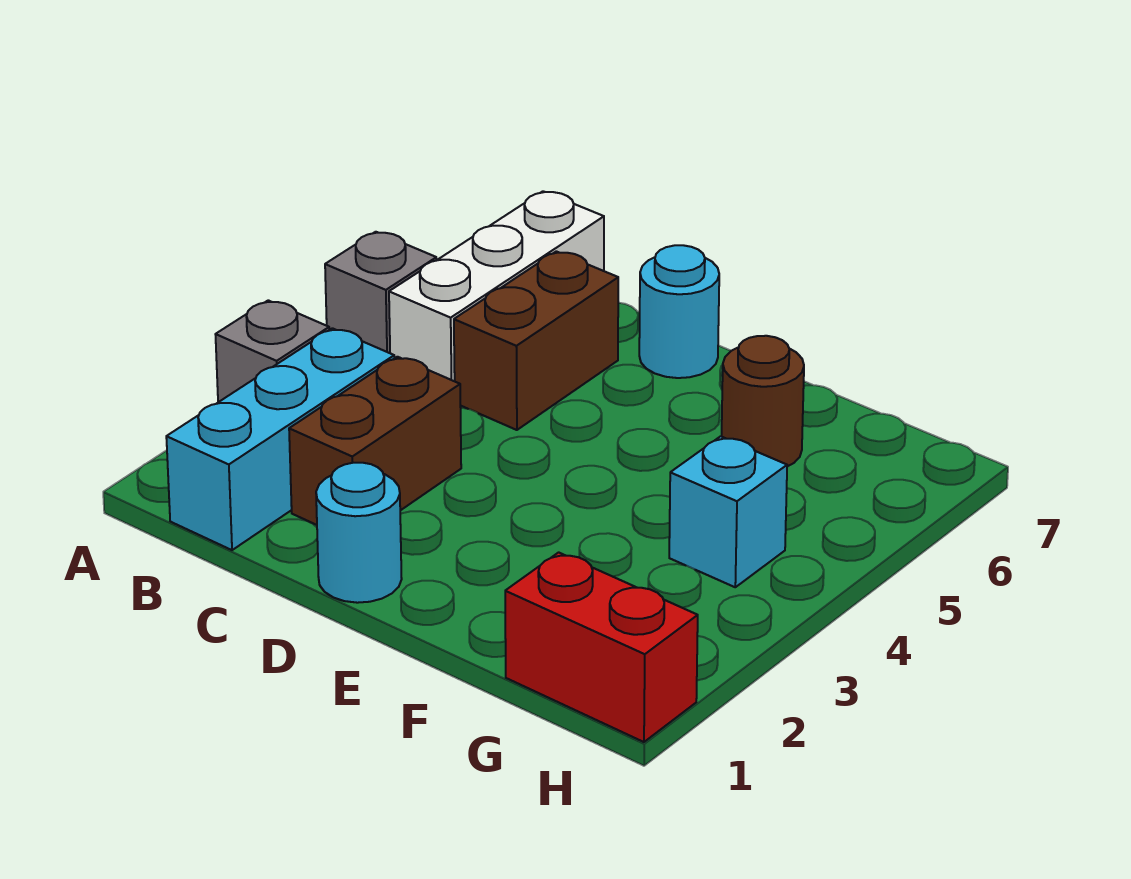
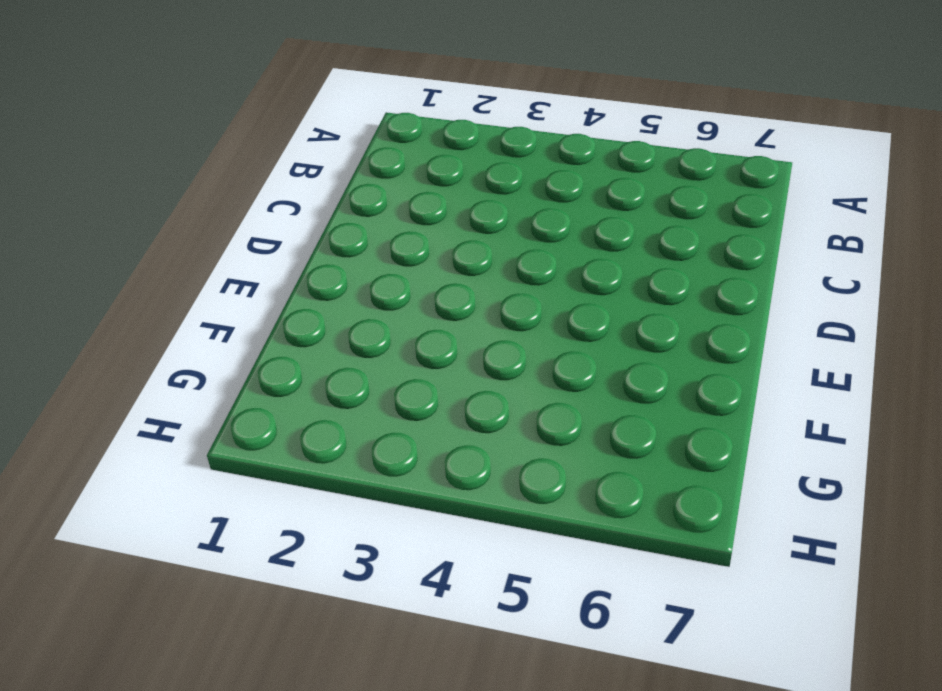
none -> grey 1x1 brick [215,300,329,402]
none -> grey 1x1 brick [325,232,436,353]

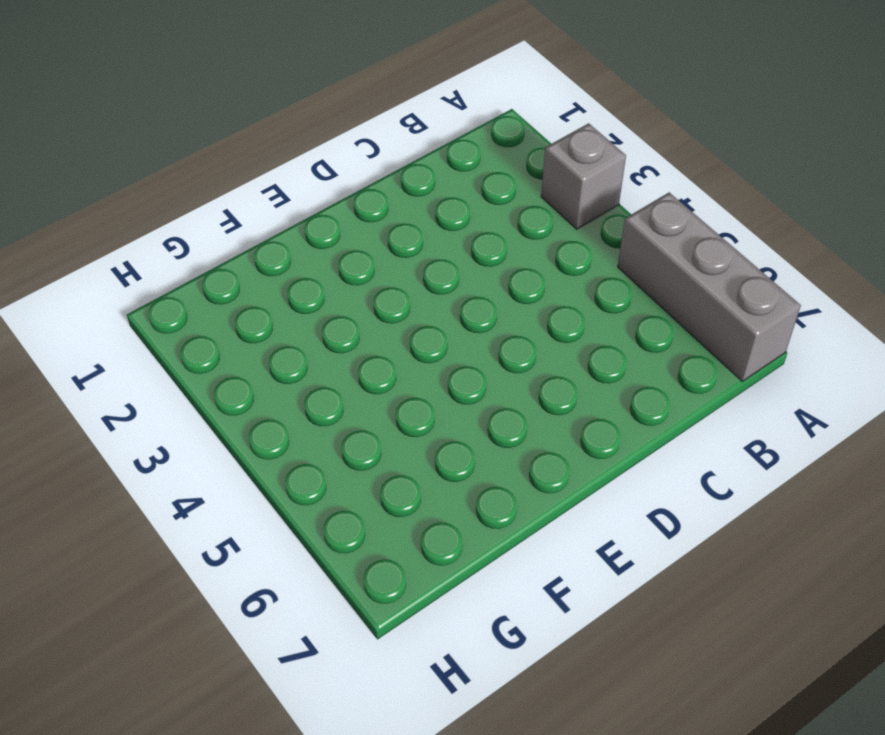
grey 1x3 brick [618,193,801,381] -> grey 1x1 brick [325,232,436,353]
none -> cyan 1x3 brick [166,328,394,550]
none -> white 1x3 brick [389,191,604,381]

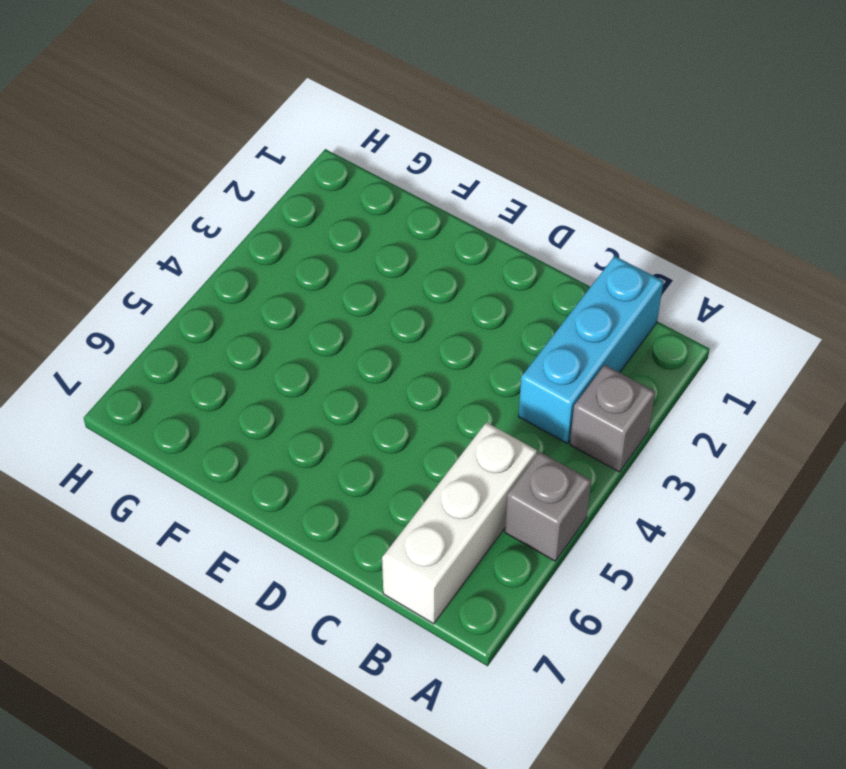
none -> brown 1x2 brick [289,357,461,525]
none -> brown 1x2 brick [454,251,618,430]

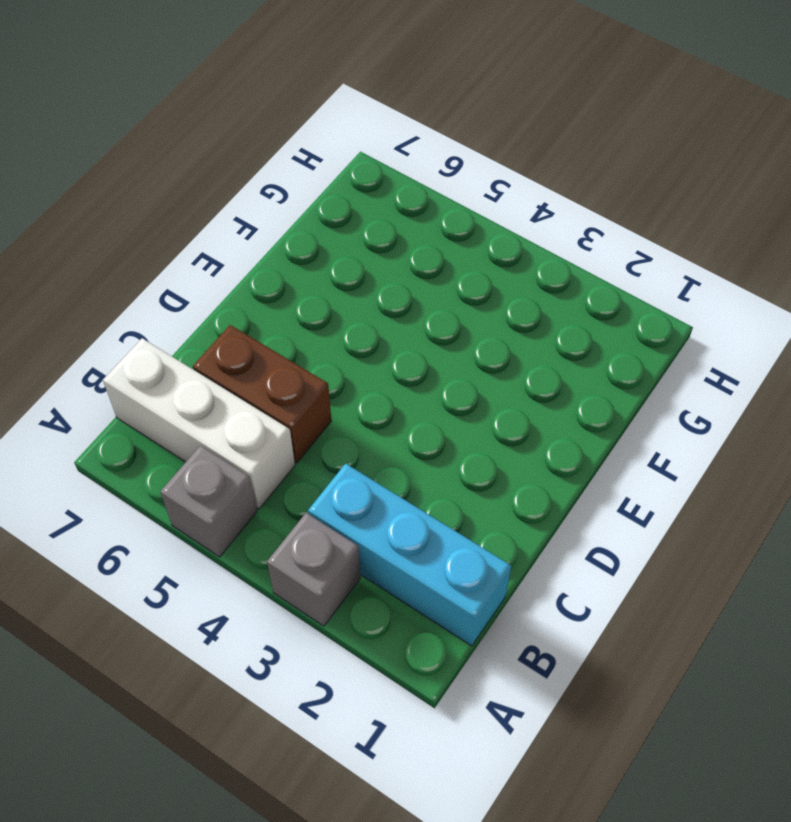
none -> brown 1x2 brick [289,357,461,525]
none -> cyan 1x1 round brick [316,463,402,603]

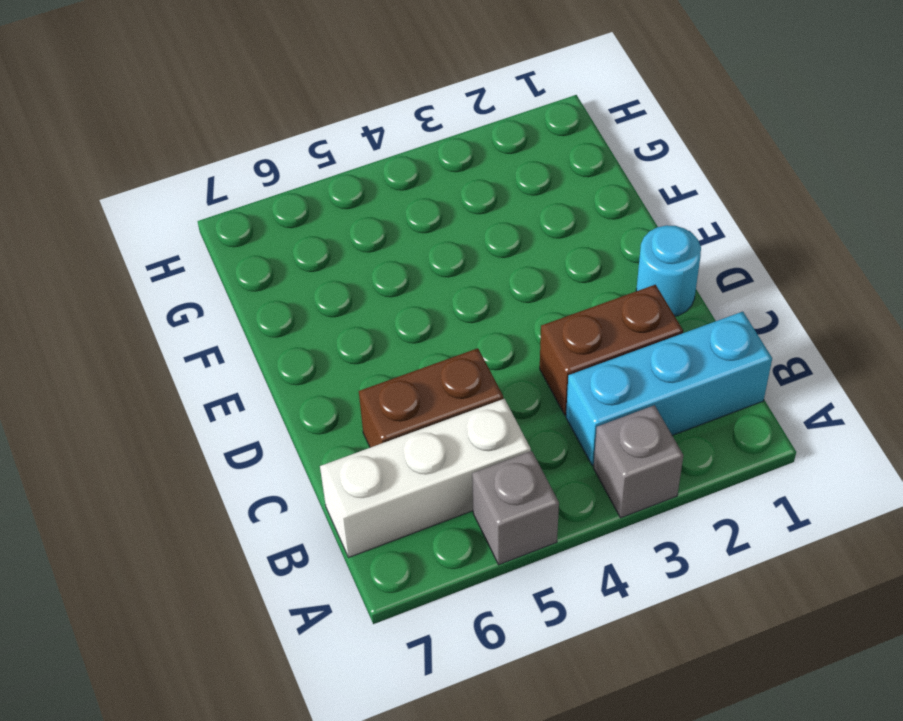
none -> cyan 1x1 round brick [639,245,719,378]
none -> brown 1x1 round brick [722,336,804,466]

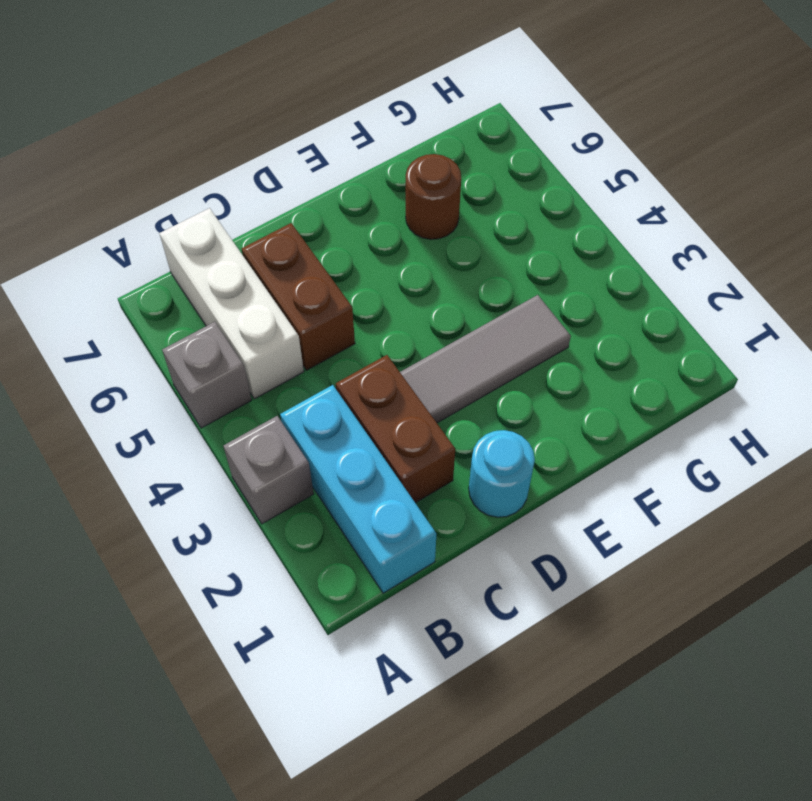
grey 1x3 tile [400,295,571,423] -> none
none -> cyan 1x1 round brick [639,245,719,378]
none -> red 1x2 brick [505,552,698,742]

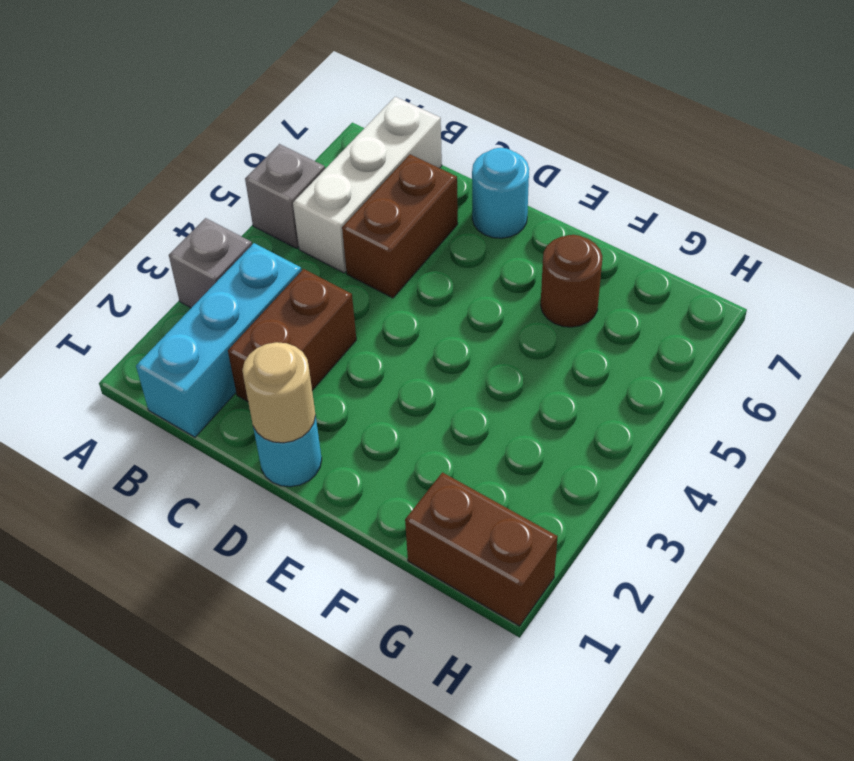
tan 1x1 round brick [242,342,316,443] -> none
brown 1x2 brick [405,472,558,626] -> red 1x2 brick [505,552,698,742]
none -> cyan 1x1 brick [669,436,787,587]

